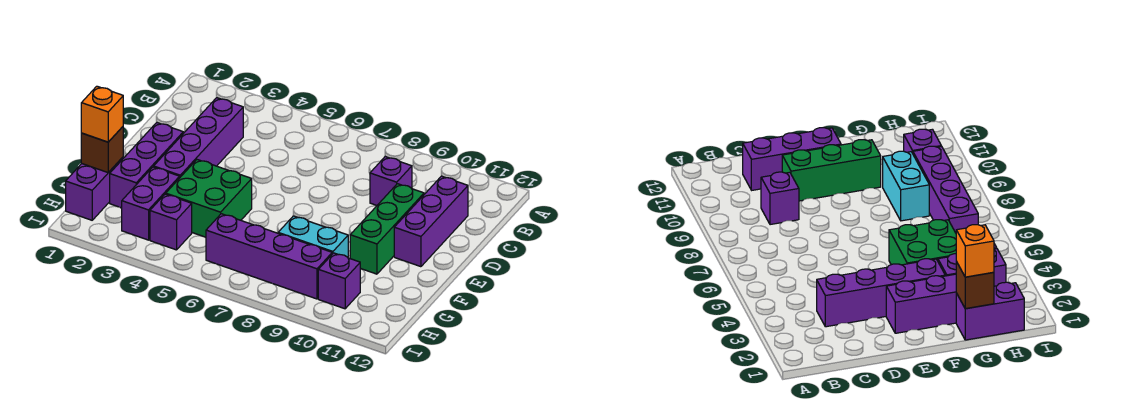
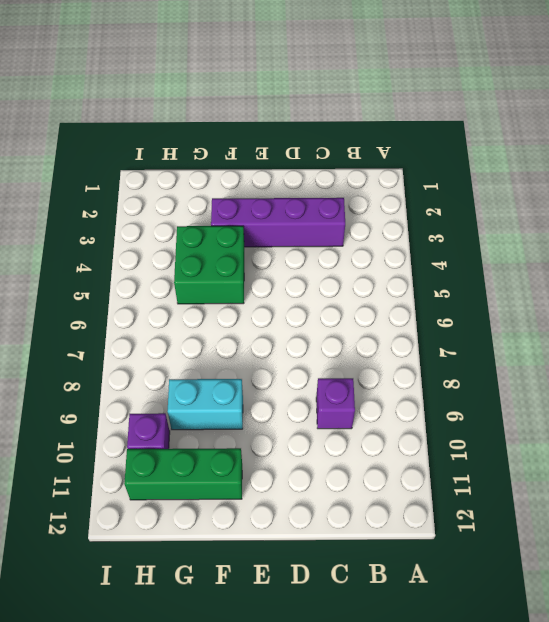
cyan 1x2 brick [168,379,243,430] -> cyan 1x2 brick turned to [278,216,348,257]
green 1x3 brick [124,448,242,500] -> green 1x3 brick moved to [350,184,424,274]
none -> purple 1x3 brick [394,176,468,267]
none -> purple 1x3 brick [110,123,183,208]
none -> purple 1x2 brick [66,157,123,220]

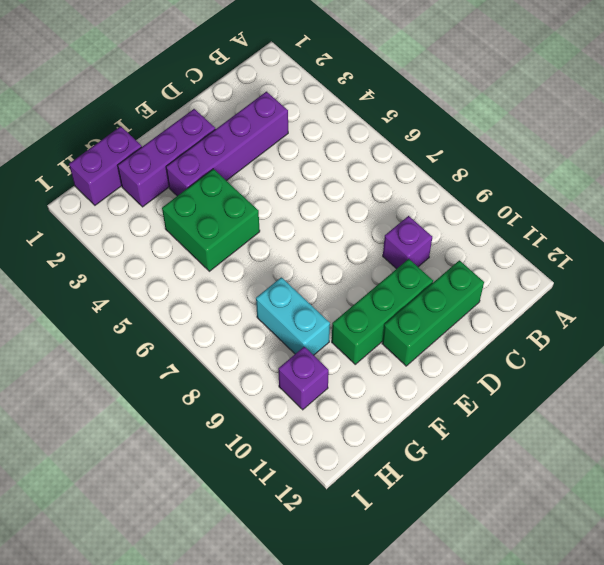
green 1x3 brick [382,260,484,366] -> purple 1x3 brick [394,176,468,267]
none -> purple 1x2 brick [122,167,180,240]
none -> purple 1x1 brick [150,194,192,250]
none -> purple 1x4 brick [206,214,332,299]

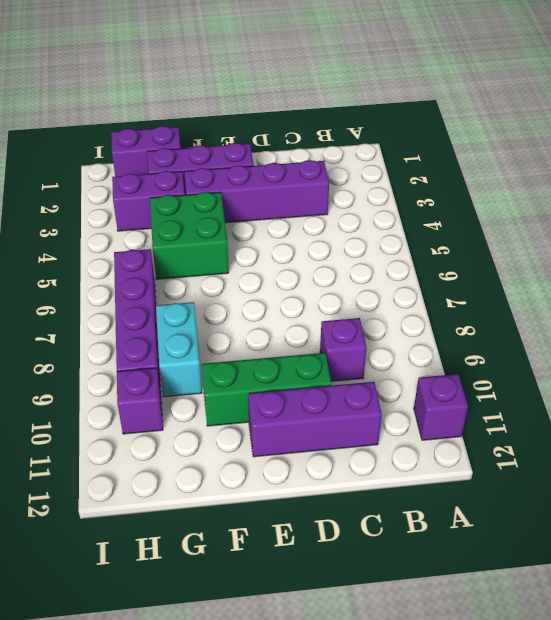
purple 1x1 brick [414,374,468,440] -> purple 1x1 brick moved to [150,194,192,250]
none -> brown 1x1 brick [81,127,123,172]
none -> orange 1x1 brick [81,86,123,142]

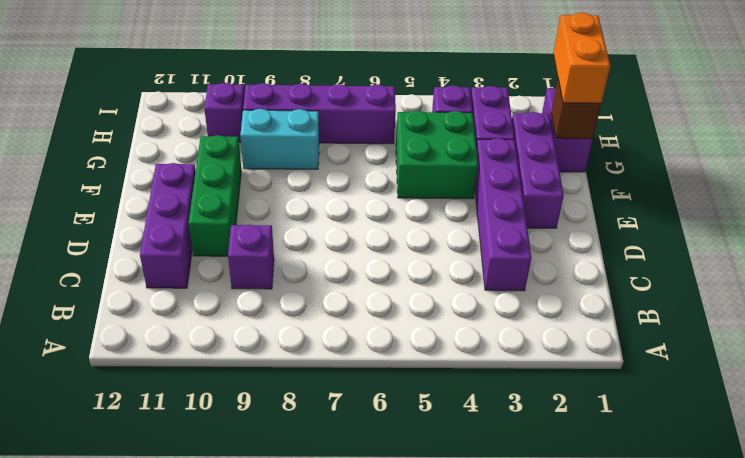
orange 1x2 brick [553,13,610,103] -> orange 1x1 brick [81,86,123,142]

